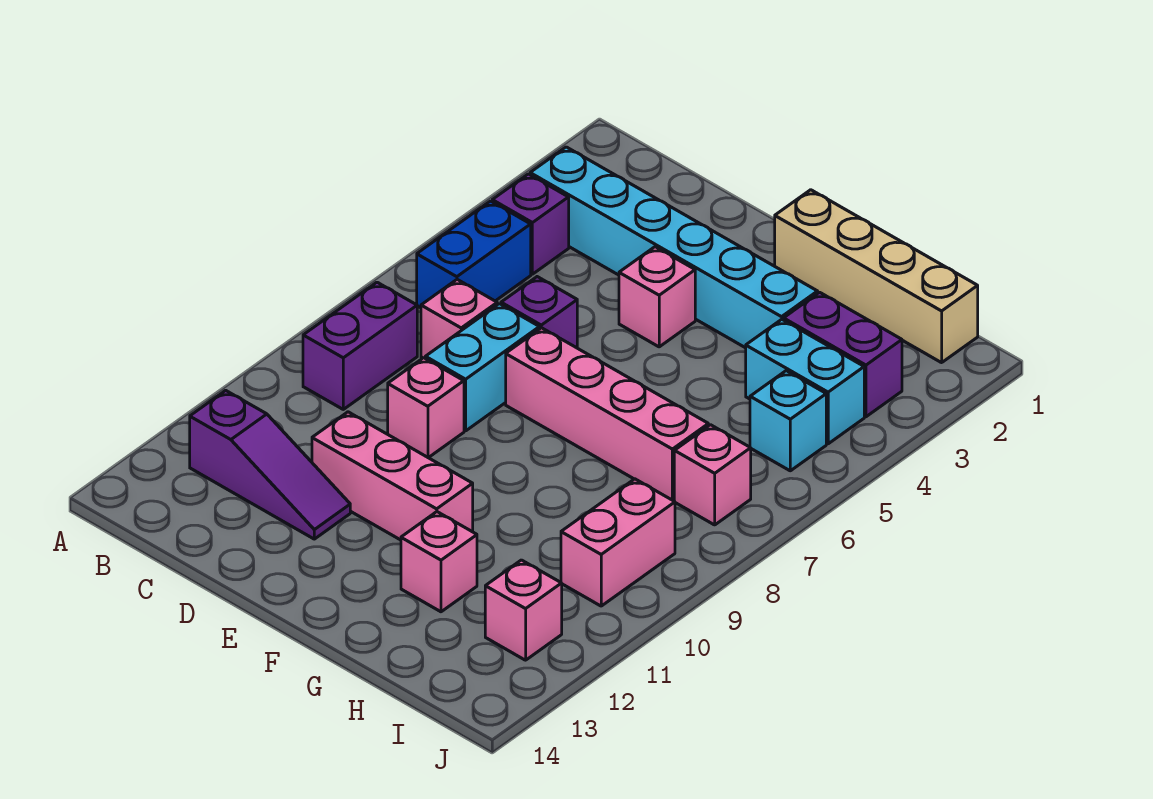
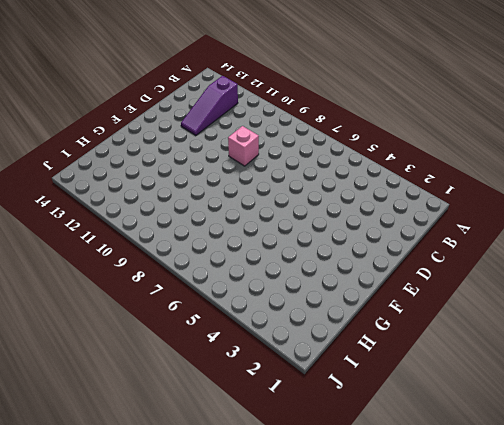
none -> cyan 1x6 brick [530,147,818,348]
none -> purple 1x1 brick [492,174,569,274]
none -> blue 1x2 brick [417,201,531,308]

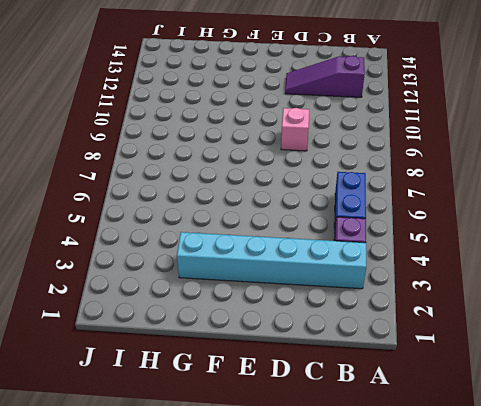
none -> purple 1x2 brick [303,282,417,409]
none -> pink 1x1 brick [421,280,497,358]
none -> purple 1x1 brick [501,277,577,348]

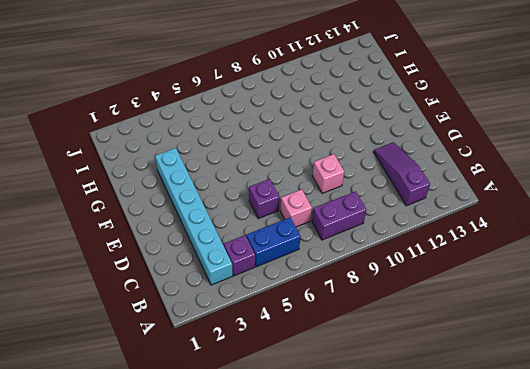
none -> cyan 1x2 brick [425,304,540,431]
none -> pink 1x3 brick [312,412,473,540]
none -> pink 1x1 brick [619,247,695,347]

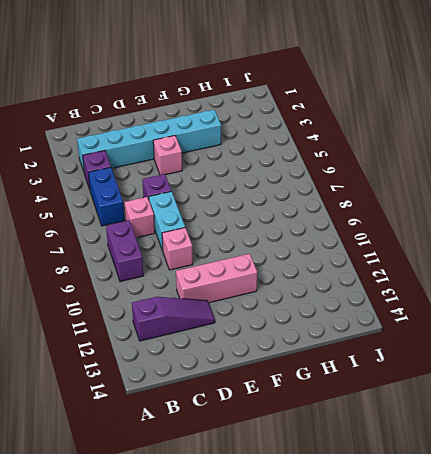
none -> pink 1x4 brick [506,328,708,500]
none -> tan 1x4 brick [775,190,978,363]
none -> pink 1x1 brick [401,512,477,612]

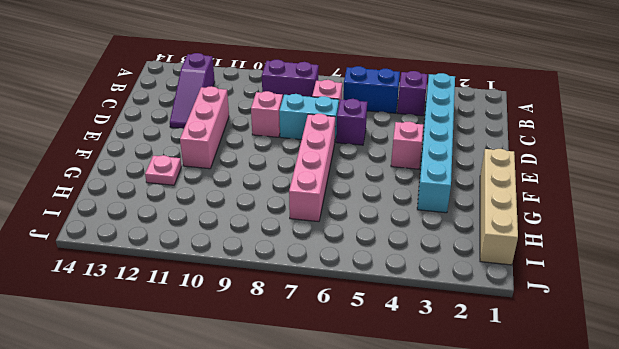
pink 1x1 plate [145,155,181,185] -> pink 1x1 brick [401,512,477,612]
none -> purple 1x2 brick [784,292,902,417]
none -> cyan 1x2 brick [746,319,864,444]
none -> cyan 1x1 brick [750,371,826,471]

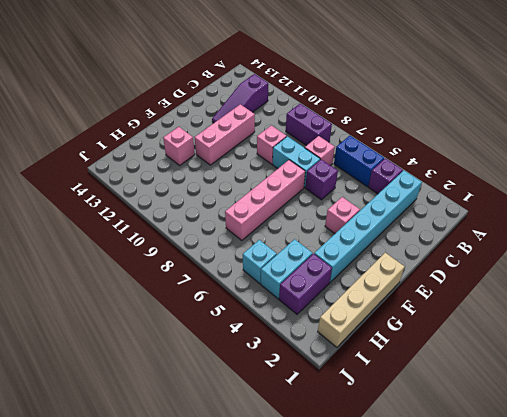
none -> pink 1x1 brick [674,425,751,525]
none -> pink 1x2 brick [561,479,675,606]
none -> pink 1x1 brick [485,560,562,660]

